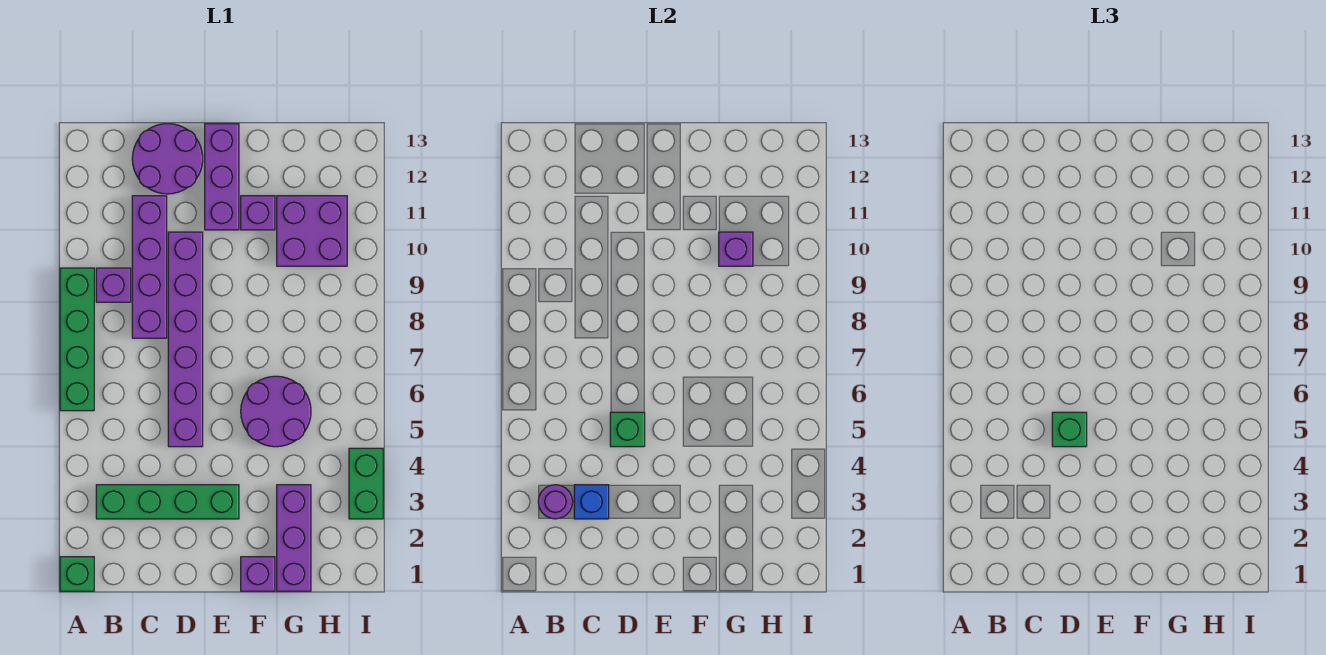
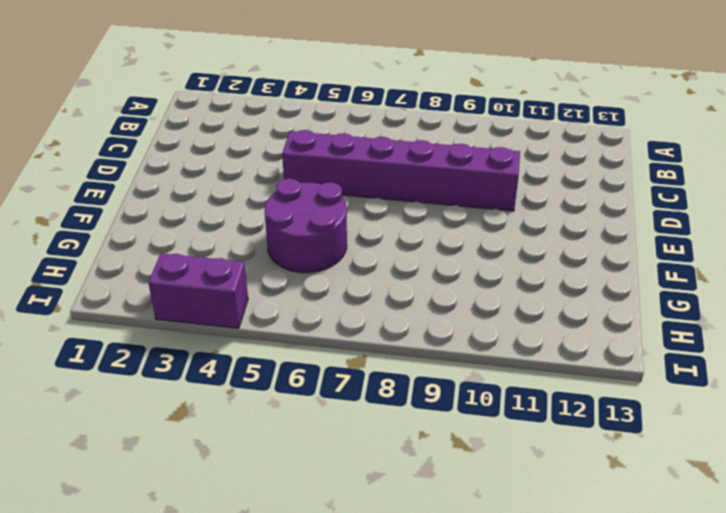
purple 1x2 brick [148,253,248,328] -> green 1x2 brick [349,448,383,519]
none -> green 1x1 brick [60,557,94,591]
none -> green 1x4 brick [60,268,94,411]
none -> green 1x4 brick [96,485,239,519]

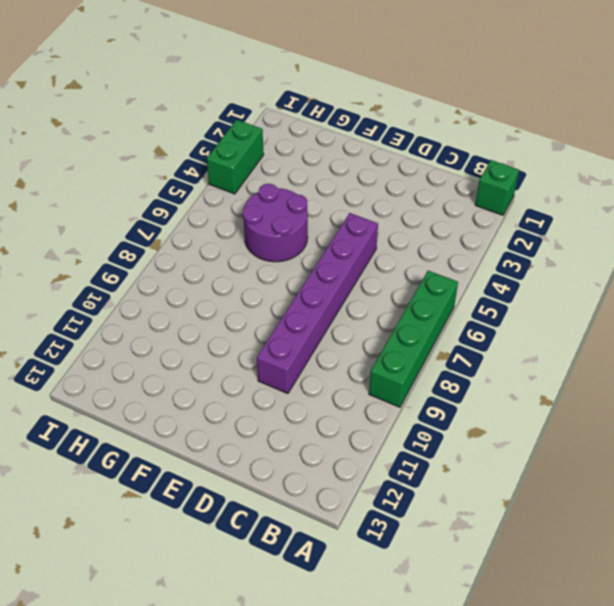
none -> green 1x4 brick [96,485,239,519]
none -> purple 1x1 brick [96,268,131,302]
none -> purple 1x4 brick [132,196,167,338]

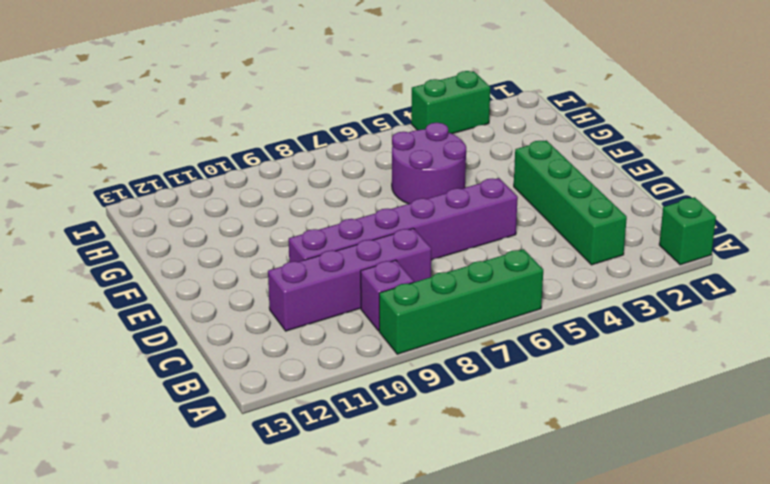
none -> purple 2x2 round brick [132,124,203,194]
none -> purple 1x3 brick [205,124,239,230]
none -> purple 1x1 brick [241,557,275,591]

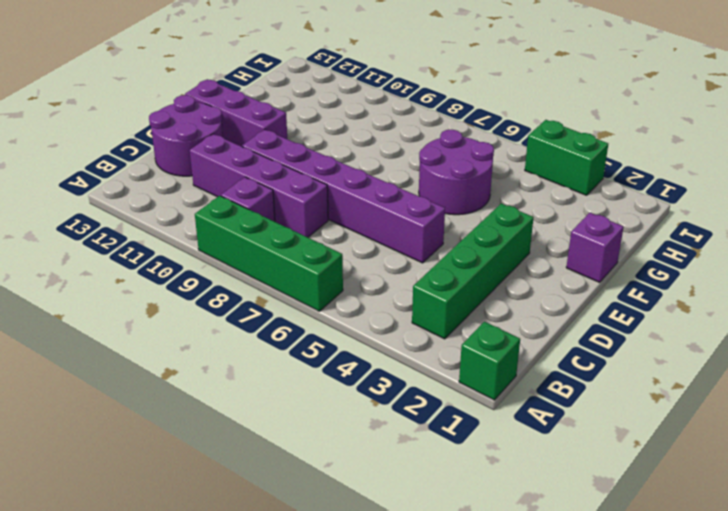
none -> purple 1x1 brick [241,196,275,230]
none -> purple 1x3 brick [277,485,311,591]
none -> purple 2x2 brick [277,196,347,266]

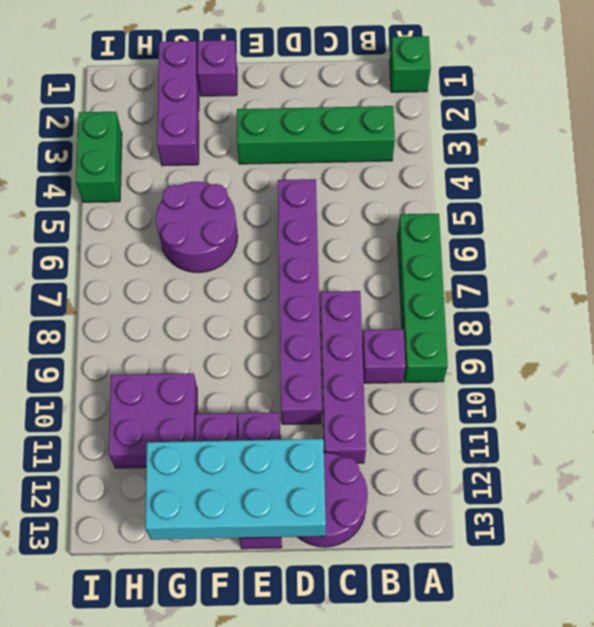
cyan 2x4 brick [145,439,326,540] -> none
none -> purple 1x1 round brick [538,485,573,519]
none -> blue 1x1 brick [574,485,609,519]
none -> green 1x1 brick [610,412,645,447]

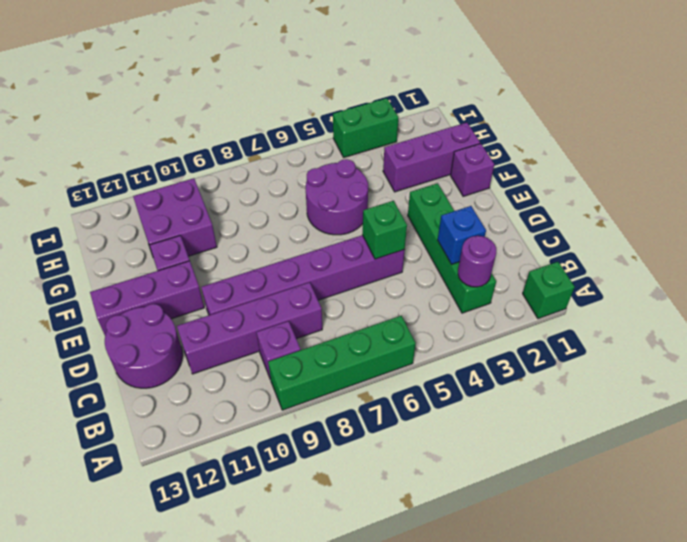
none -> purple 1x1 brick [719,232,753,266]
none -> green 1x1 brick [1052,412,1087,447]

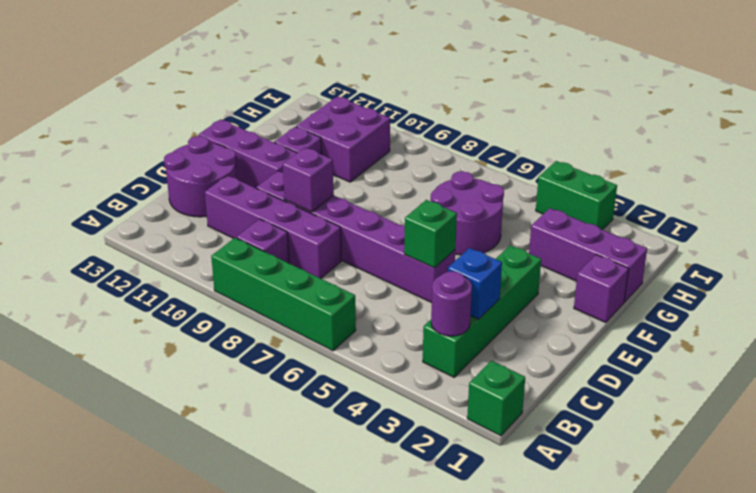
purple 1x1 brick [283,148,334,212] -> purple 1x1 brick moved to [719,232,753,266]
none -> green 1x1 brick [1052,412,1087,447]

